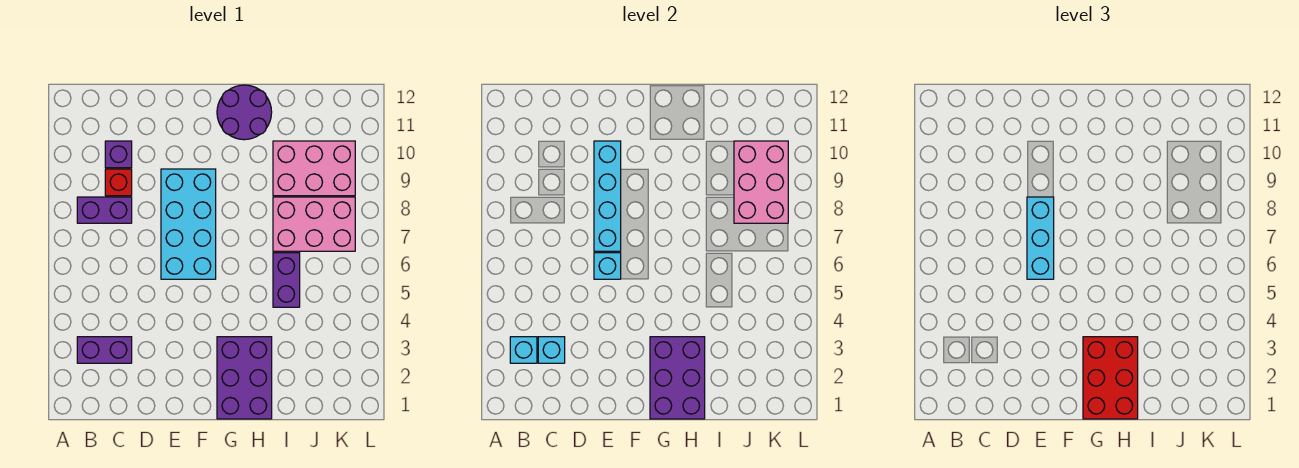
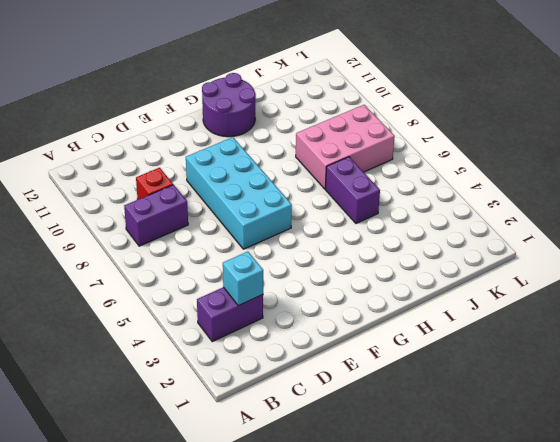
none -> purple 1x1 brick [105,141,132,168]
none -> purple 2x3 brick [217,337,272,419]
none -> pink 2x3 brick [273,141,355,196]

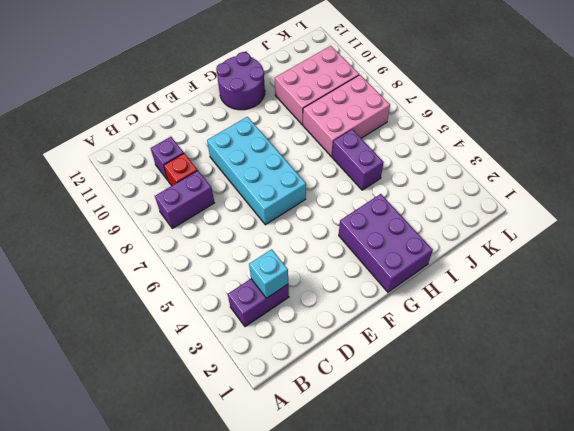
none -> cyan 1x1 brick [510,337,537,363]
none -> cyan 1x1 brick [594,253,621,279]
none -> cyan 1x4 brick [594,141,621,251]

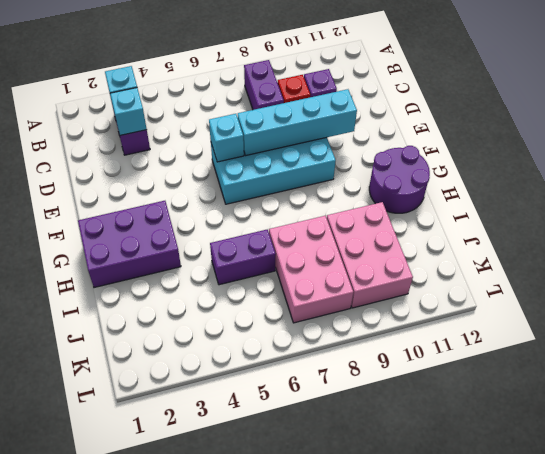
none -> purple 2x3 brick [650,337,705,419]
none -> pink 2x3 brick [734,141,788,223]
none -> cyan 1x3 brick [1027,197,1054,279]

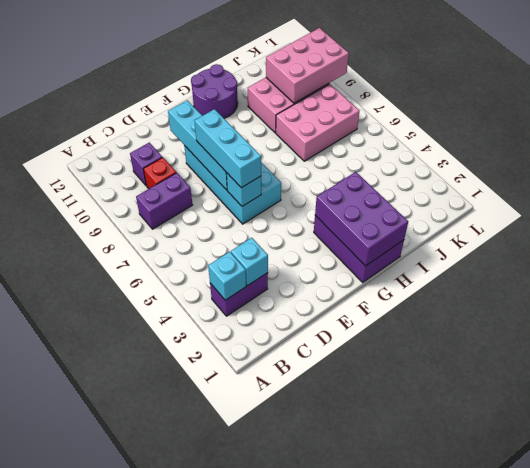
pink 2x3 brick [266,28,349,103] -> pink 2x3 brick turned to [734,141,788,223]
none -> purple 1x2 brick [273,253,300,307]
none -> red 2x3 brick [1083,337,1138,419]

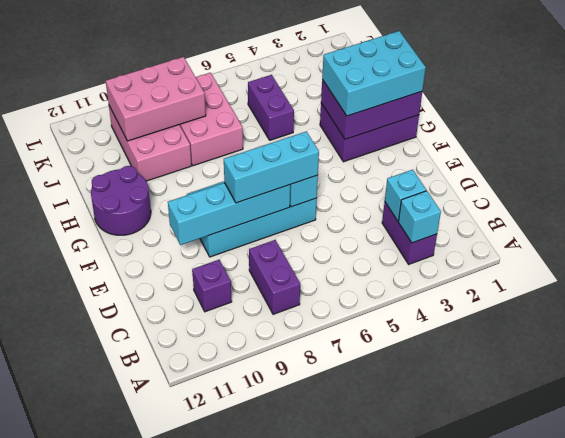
cyan 2x3 brick [322,31,426,116] -> red 2x3 brick [1083,337,1138,419]
purple 1x2 brick [248,75,294,140] -> purple 1x2 brick turned to [273,253,300,307]
none -> red 1x1 brick [105,169,132,196]

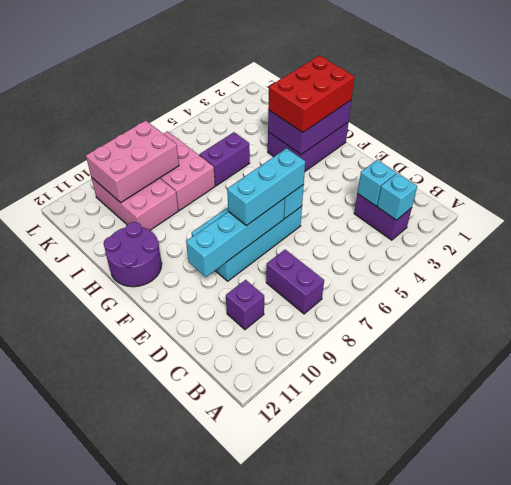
none -> red 1x1 brick [105,169,132,196]

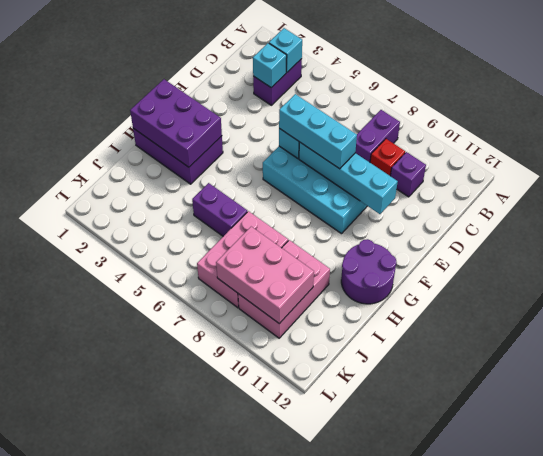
none -> red 2x3 brick [1083,337,1138,419]

